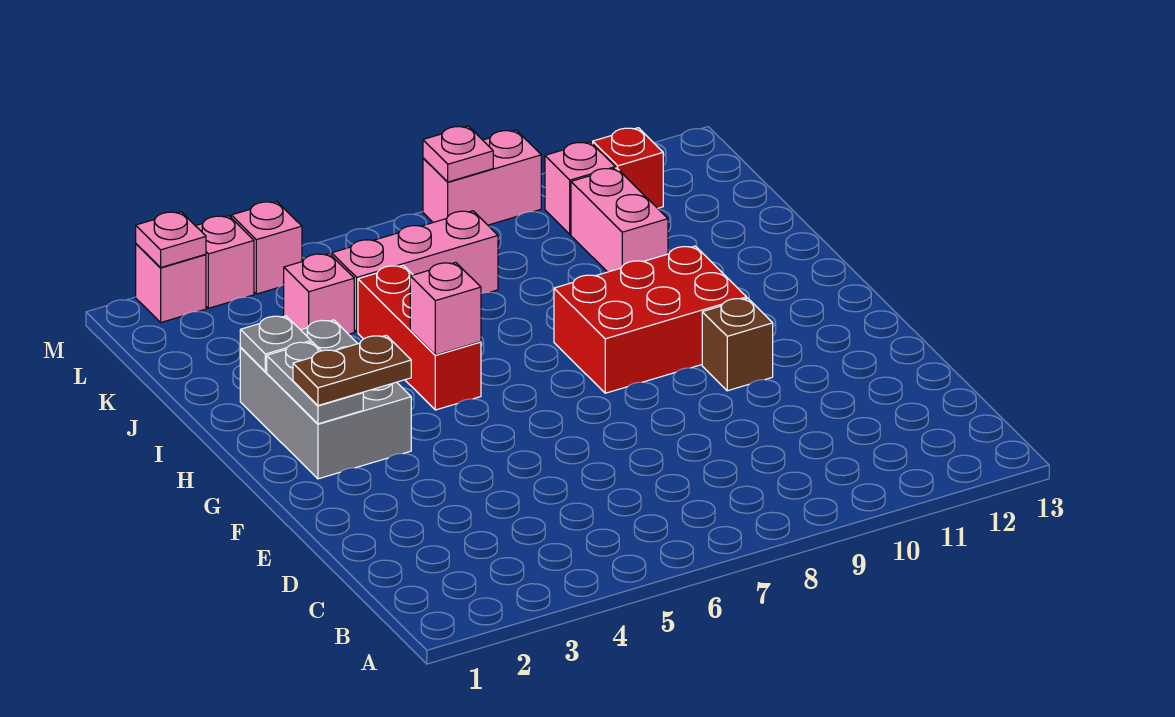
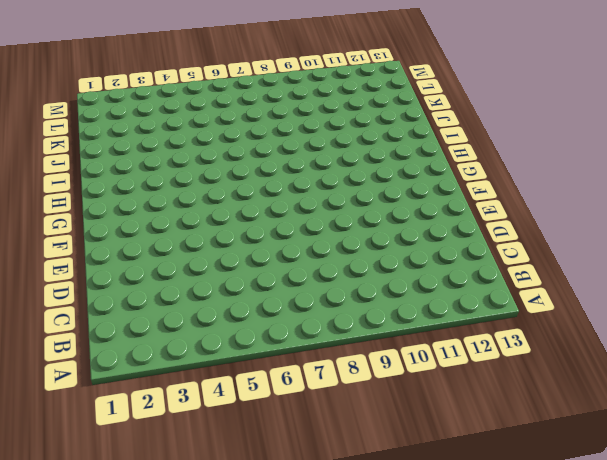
none -> brown 1x1 brick [702,298,773,391]
none -> grey 2x3 brick [240,320,411,479]
none -> red 2x3 brick [554,246,747,393]

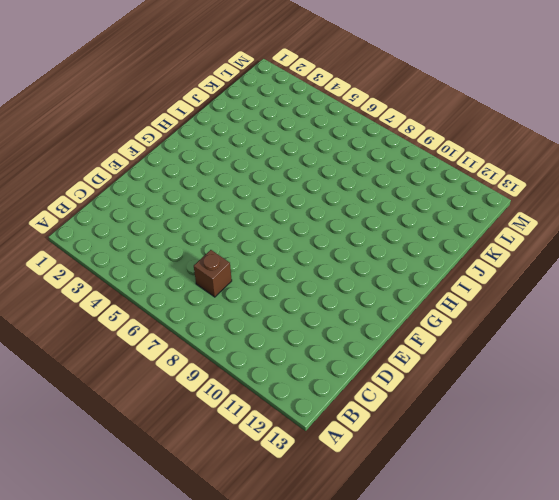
brown 1x1 brick [194,250,232,297] -> brown 1x1 brick moved to [702,298,773,391]
none -> grey 2x3 brick [240,320,411,479]
none -> red 2x3 brick [554,246,747,393]
none -> red 1x3 brick [358,265,481,410]

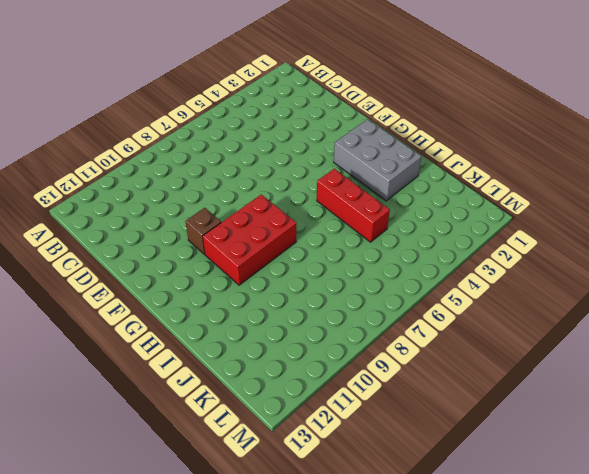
none -> pink 1x2 brick [571,168,668,272]
none -> pink 1x1 brick [284,254,354,334]
none -> pink 1x3 brick [332,211,498,332]

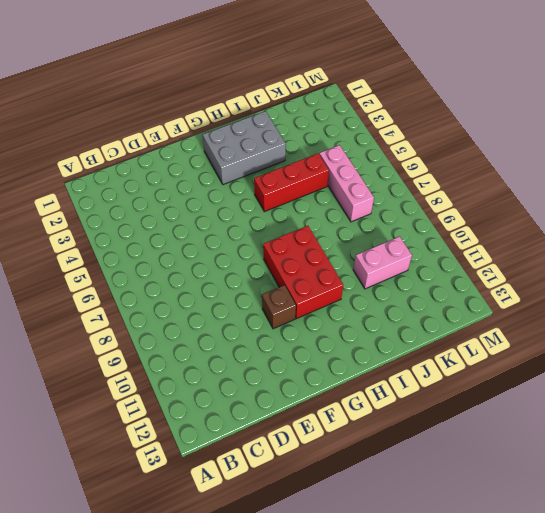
none -> pink 1x1 brick [284,254,354,334]
none -> pink 1x1 brick [545,142,615,234]
none -> red 1x1 brick [593,128,663,208]

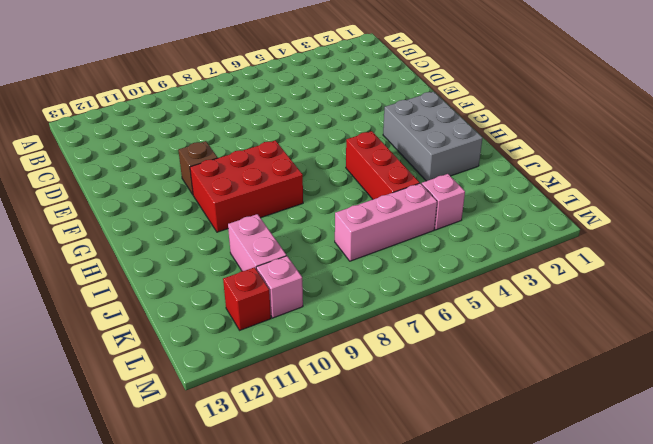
none -> pink 1x1 brick [136,244,206,322]
none -> pink 1x1 brick [196,216,254,308]
none -> pink 1x1 brick [231,202,302,294]

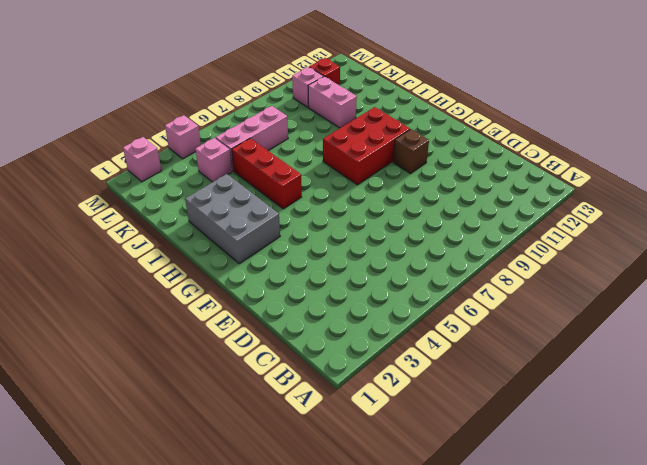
none -> pink 1x1 brick [196,216,254,308]
none -> pink 1x2 brick [423,130,541,225]
none -> grey 1x2 plate [267,342,363,424]

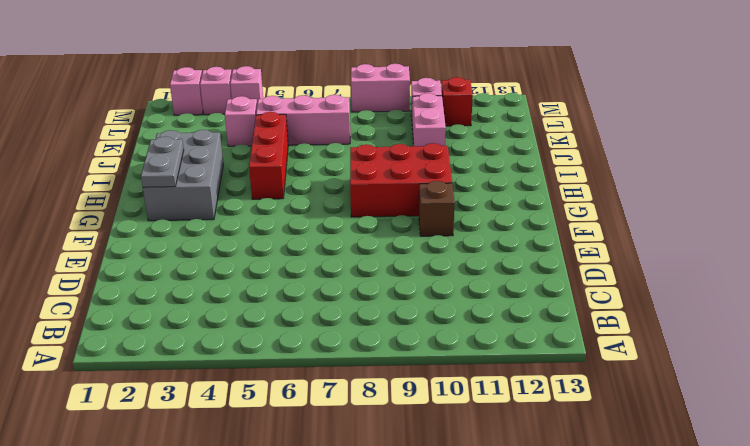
none -> pink 1x1 brick [410,262,481,355]
none -> grey 1x1 plate [240,316,311,372]
none -> pink 1x1 plate [136,212,206,267]

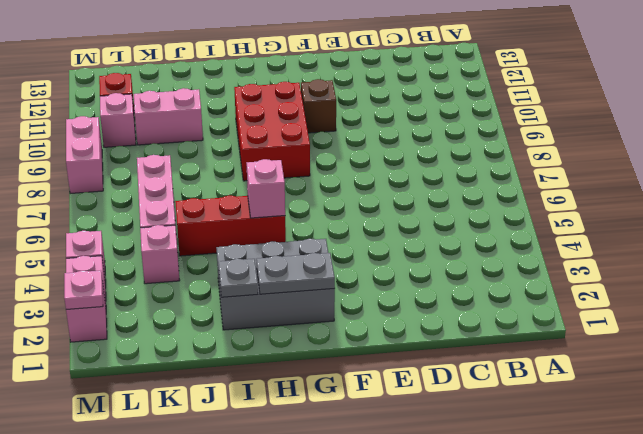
none -> pink 1x1 plate [423,126,493,182]
none -> brown 1x2 plate [293,335,411,405]

